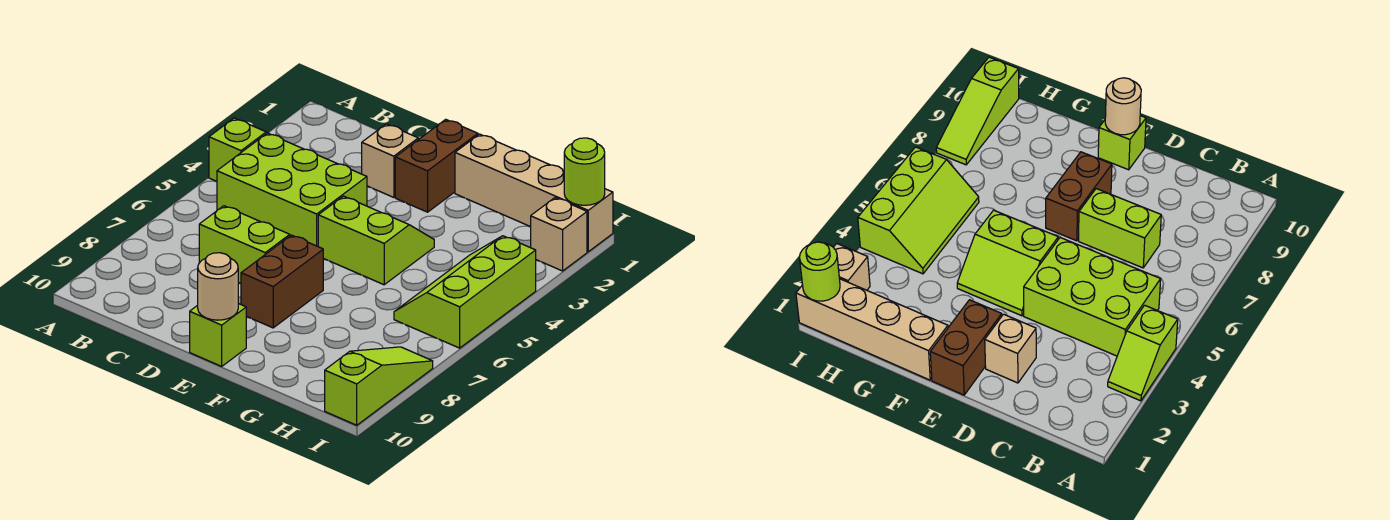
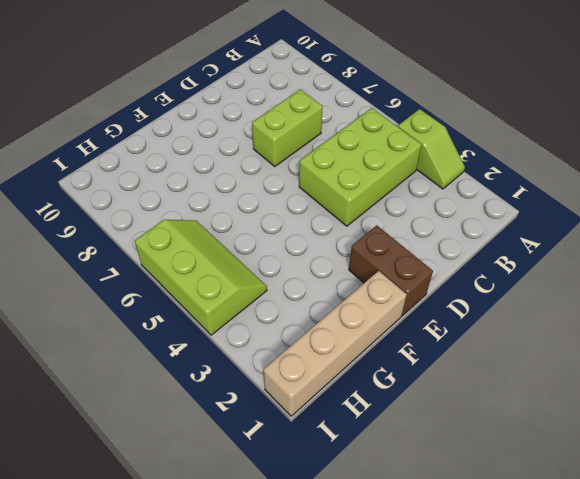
none -> tan 1x1 brick [362,124,418,197]
none -> lime 2x2 slope [318,196,434,285]
none -> brown 1x2 brick [241,235,323,328]

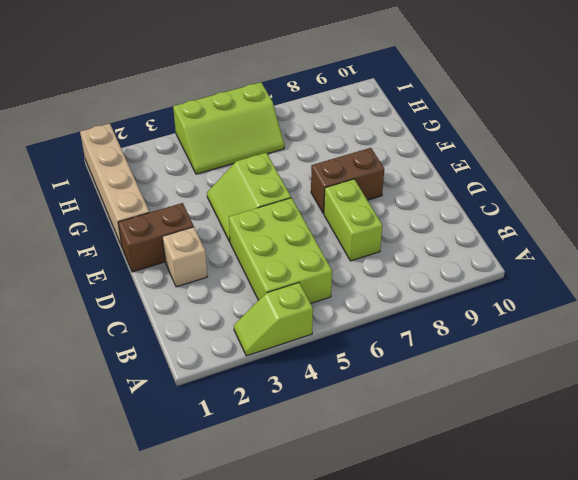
none -> lime 1x1 brick [190,304,246,366]
none -> tan 1x1 brick [531,198,587,271]
none -> lime 1x3 slope [325,347,433,425]

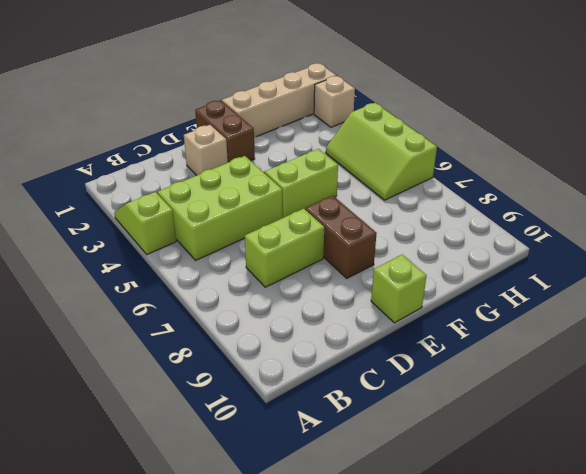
none -> lime 1x3 slope [325,347,433,425]
none -> tan 1x1 round brick [198,253,238,320]
none -> lime 1x1 round brick [564,138,605,205]

